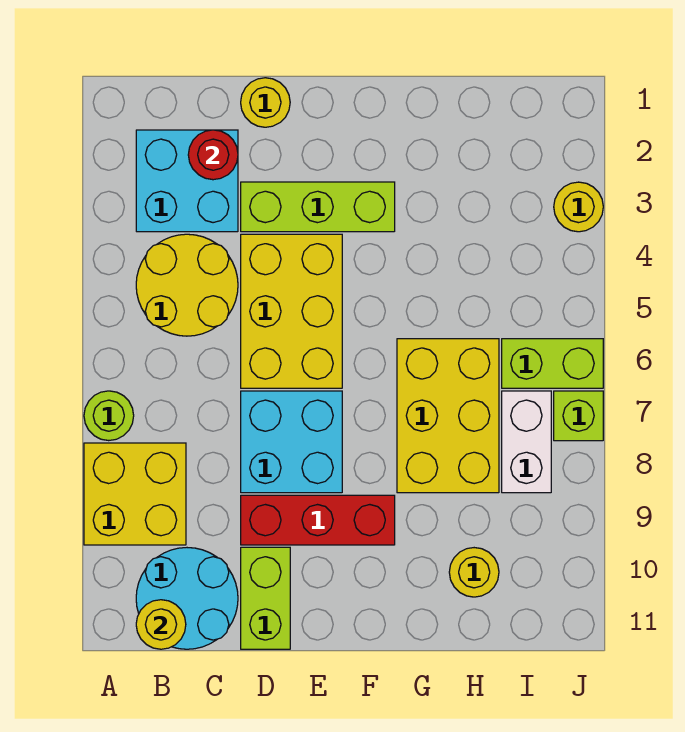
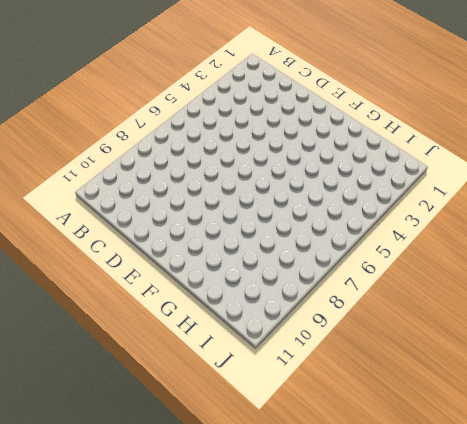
none -> lime 1x1 round brick [84,391,134,441]
none -> yellow 2x2 brick [84,443,186,545]
none -> cyan 2x2 brick [136,130,238,232]

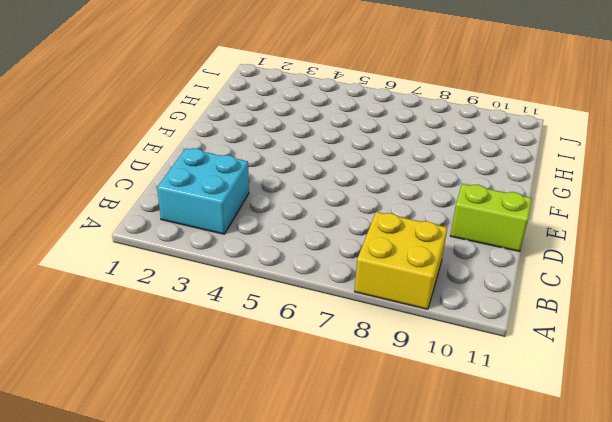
none -> lime 1x1 round brick [84,391,134,441]
none -> yellow 2x2 round brick [136,234,238,336]
none -> cyan 2x2 round brick [136,548,238,649]

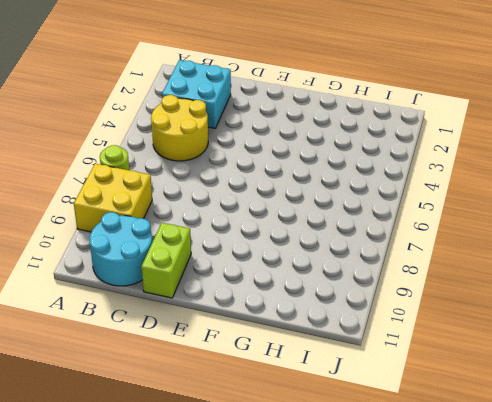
none -> yellow 1x1 round brick [241,78,290,127]
none -> lime 1x3 brick [241,182,395,232]
none -> yellow 2x3 brick [241,234,342,388]

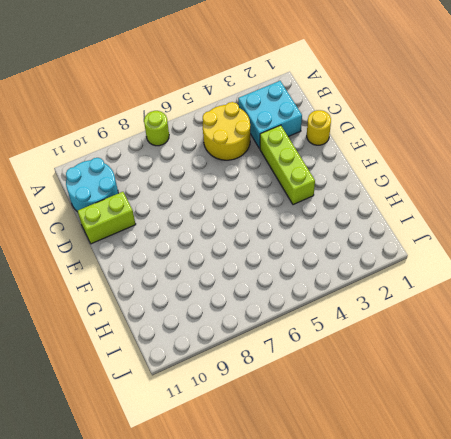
none -> yellow 2x2 brick [84,443,186,545]
none -> yellow 2x3 brick [241,234,342,388]
none -> cyan 2x2 brick [241,391,342,493]

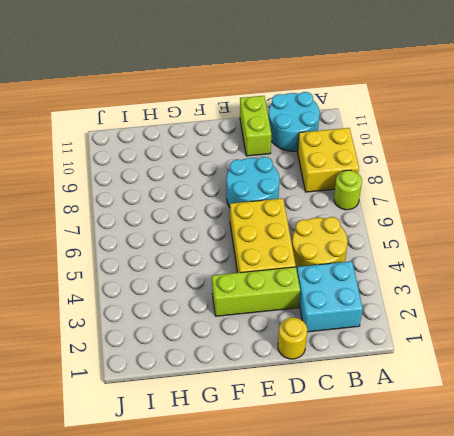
cyan 2x2 round brick [227,157,280,207] -> cyan 2x2 brick [241,391,342,493]
none -> red 1x3 brick [241,495,395,545]
none -> yellow 2x3 brick [397,339,499,493]
none -> yellow 1x1 round brick [449,548,499,597]

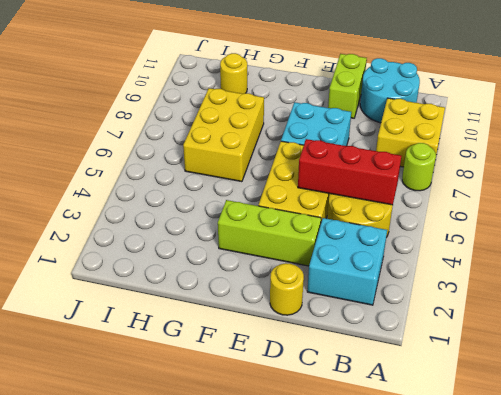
red 1x3 brick [298,139,401,205] -> red 1x3 brick moved to [241,495,395,545]
none -> lime 1x2 brick [502,339,603,388]
none -> white 1x2 brick [502,391,551,493]
none -> yellow 1x1 round brick [554,182,603,232]

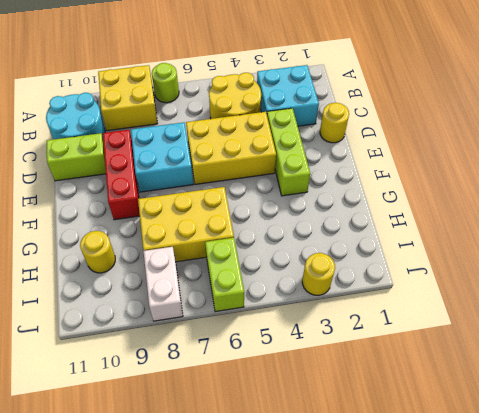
white 1x2 brick [144,247,183,321] -> white 1x2 brick turned to [502,391,551,493]
none -> lime 1x1 brick [554,391,603,441]
none -> yellow 1x1 round brick [136,600,186,649]
none -> red 1x1 round brick [188,130,238,180]

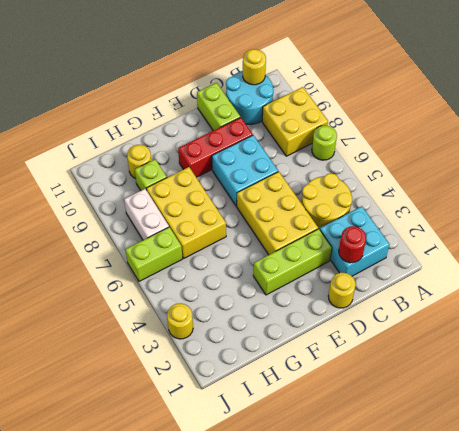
lime 1x1 brick [135,159,167,190] -> lime 1x1 brick moved to [554,391,603,441]

